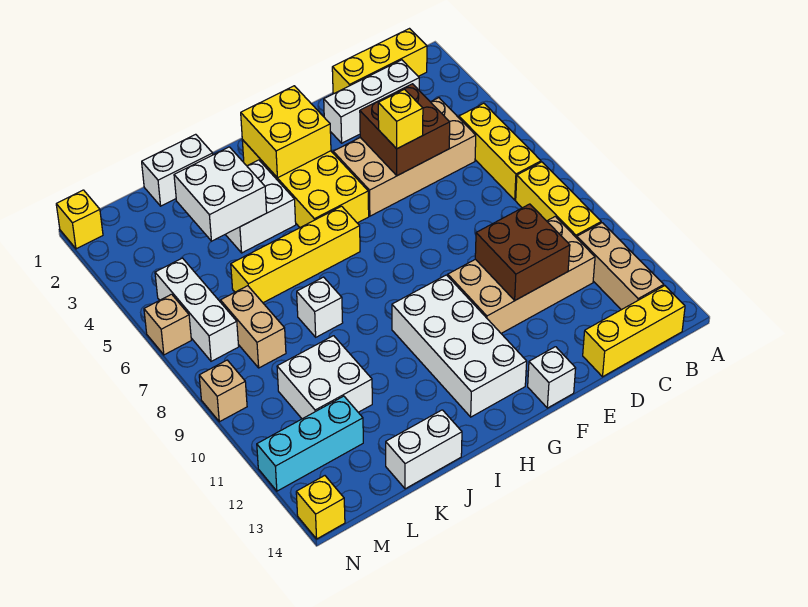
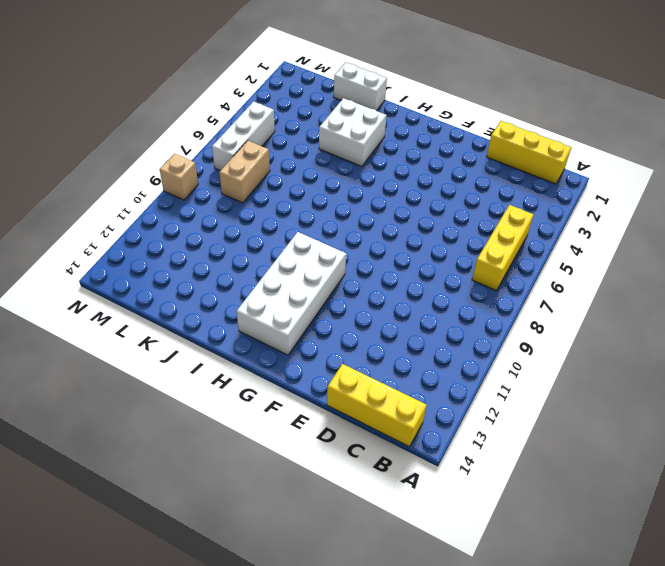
none -> yellow 1x3 brick [516,162,601,238]
none -> tan 1x3 brick [577,223,664,310]
none -> white 1x3 brick [324,60,419,143]

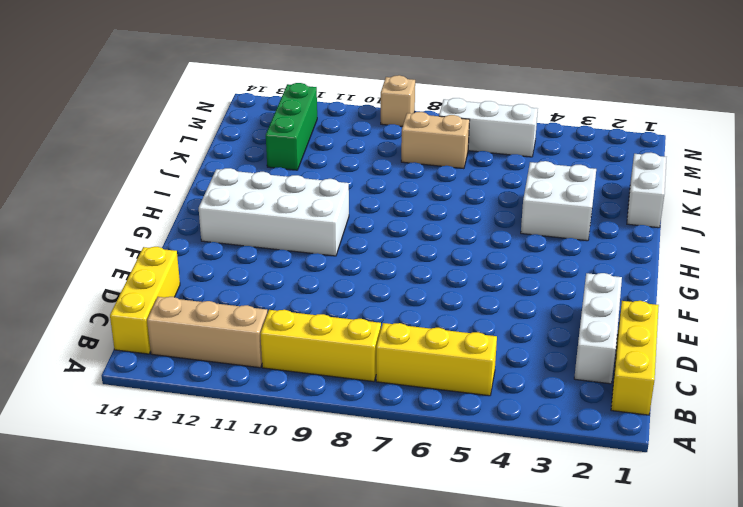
green 1x3 brick [266,83,317,170] -> cyan 1x3 brick [257,396,363,491]
none -> tan 2x4 brick [333,98,476,216]
none -> tan 2x4 brick [448,216,595,333]
none -> white 1x1 brick [528,347,576,408]

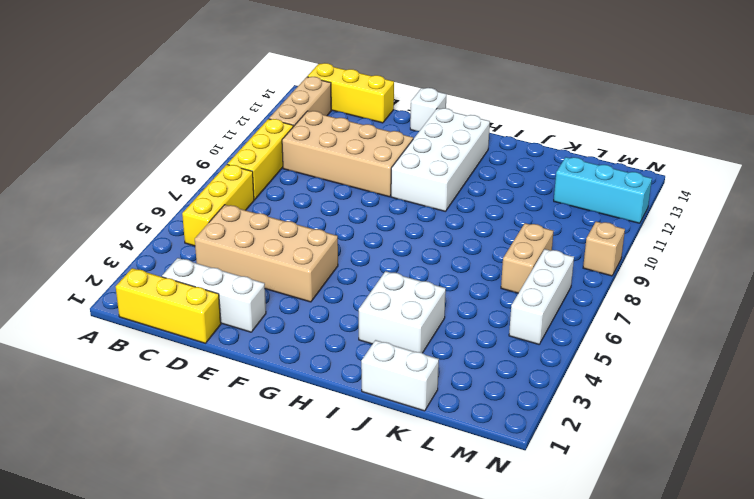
none -> yellow 2x4 brick [242,140,369,227]
none -> yellow 1x4 brick [231,206,360,303]
none -> white 1x1 brick [297,277,343,337]

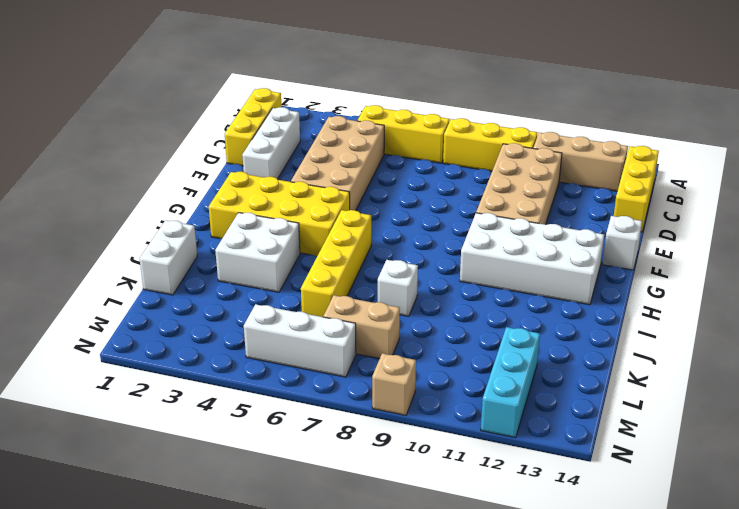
none -> white 1x2 brick [386,410,462,489]
none -> white 2x2 brick [277,336,372,419]
none -> yellow 1x1 brick [56,190,103,249]

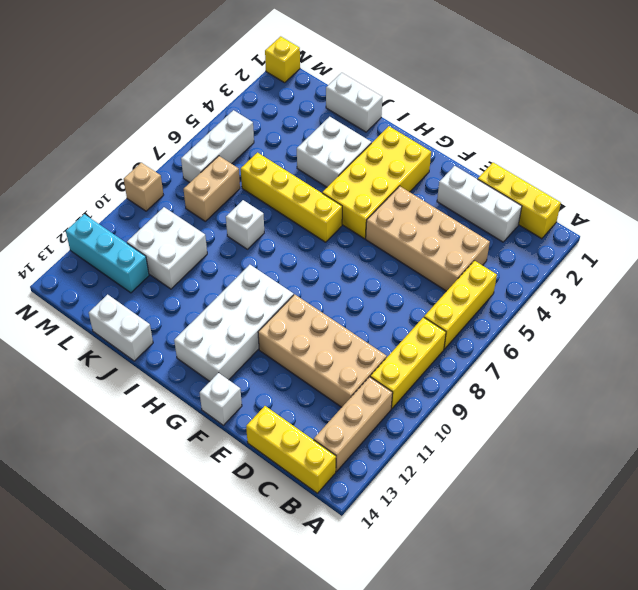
none -> tan 1x1 brick [144,294,191,355]
none -> yellow 1x1 brick [296,476,345,539]
none -> brown 2x2 brick [360,84,450,176]

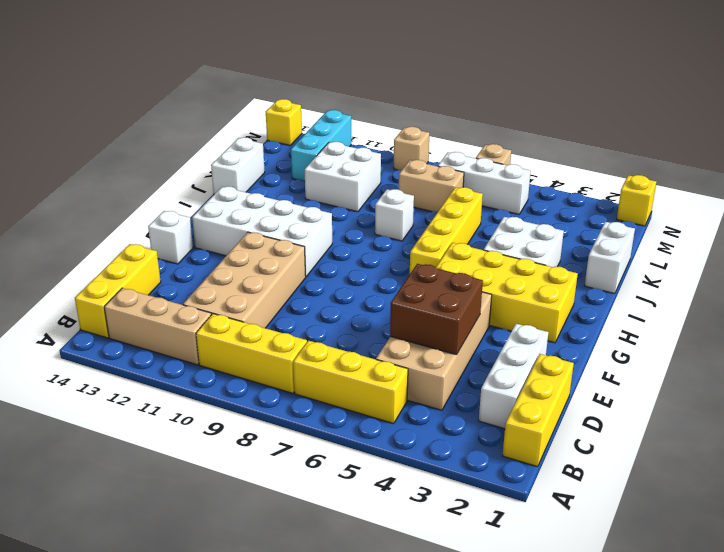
none -> brown 2x2 brick [475,204,570,300]
none -> yellow 2x2 brick [241,86,331,178]
none -> white 2x2 brick [174,147,267,241]

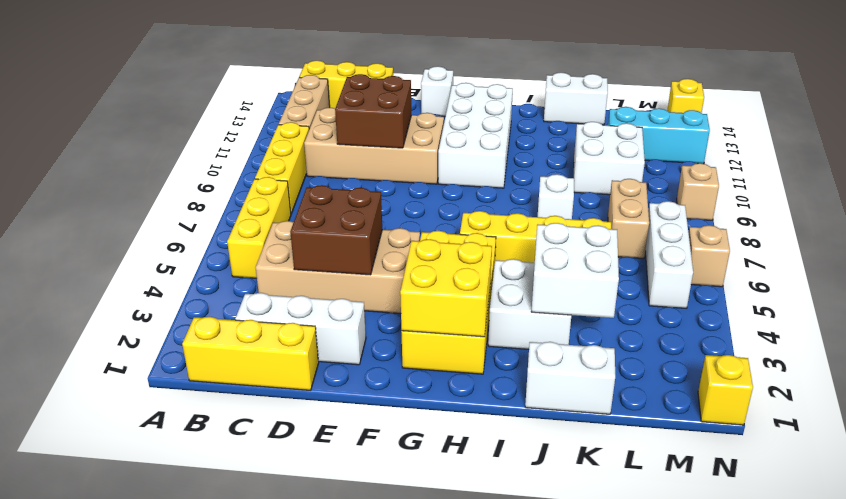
none -> yellow 1x1 brick [378,89,423,149]

